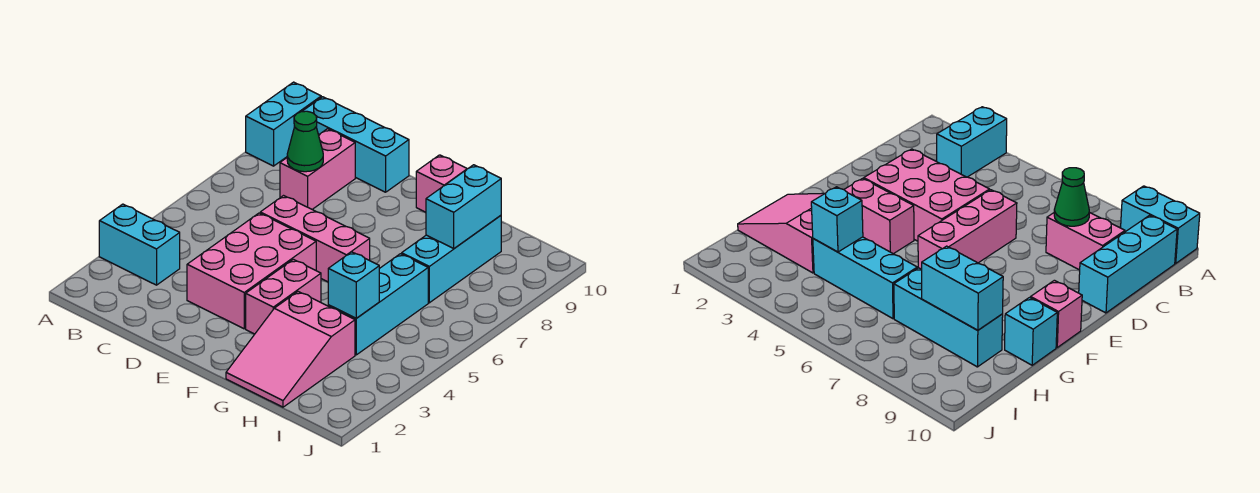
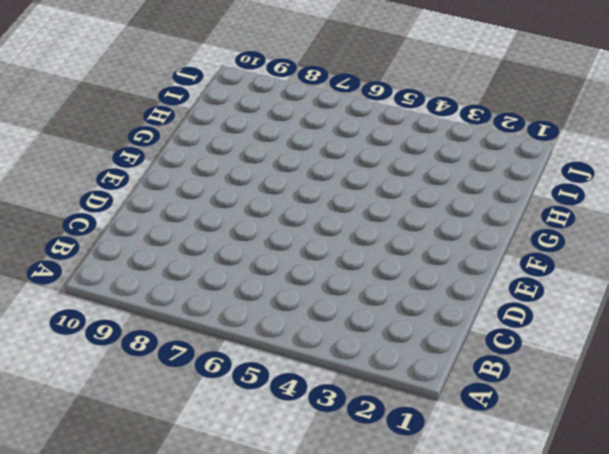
none -> cyan 1x2 brick [99,204,180,285]
none -> cyan 1x2 brick [246,82,321,166]
none -> cyan 1x3 brick [302,97,409,192]

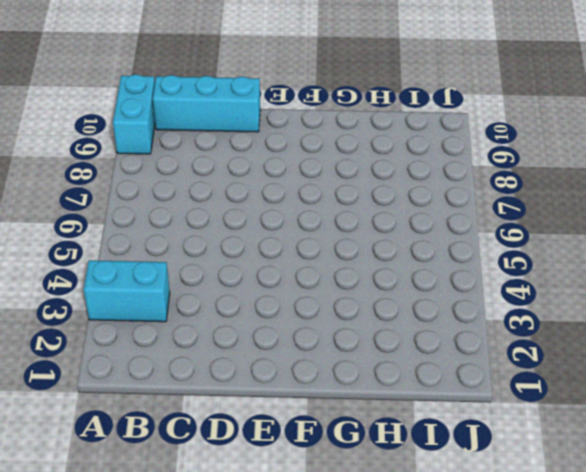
none -> pink 1x2 brick [280,129,355,209]
none -> pink 2x3 brick [187,213,316,329]
none -> pink 1x3 brick [260,196,370,282]

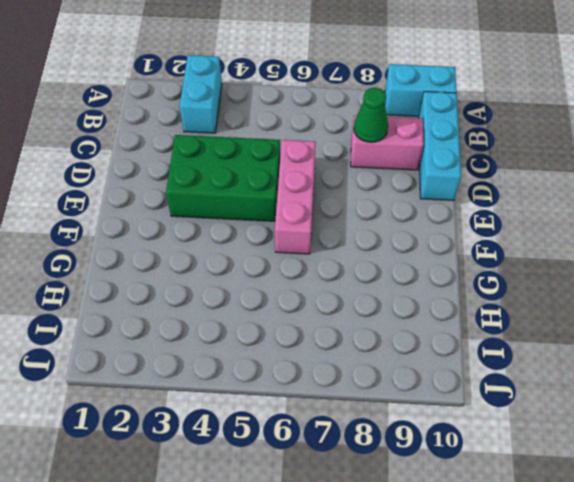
green 2x3 brick [166,135,280,221] -> pink 2x3 brick [187,213,316,329]
none -> pink 1x2 brick [246,259,321,334]
none -> pink 1x1 brick [416,155,467,212]
none -> pink 2x3 slope [226,292,355,407]

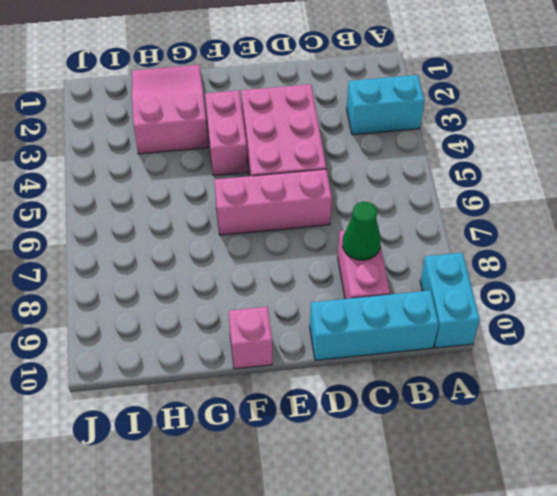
none -> cyan 1x1 brick [1005,298,1057,365]
none -> cyan 1x3 brick [328,254,428,355]
none -> cyan 1x3 brick [402,216,501,303]

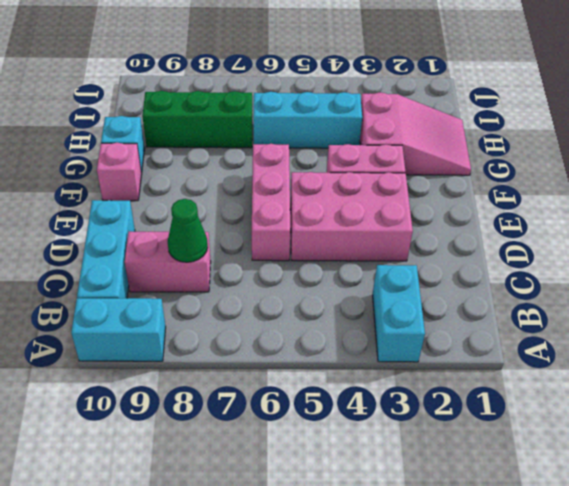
green 1x3 brick [142,91,252,148] -> cyan 1x3 brick [402,216,501,303]
none -> cyan 1x1 brick [328,252,379,318]
none -> cyan 1x2 brick [426,165,501,248]

